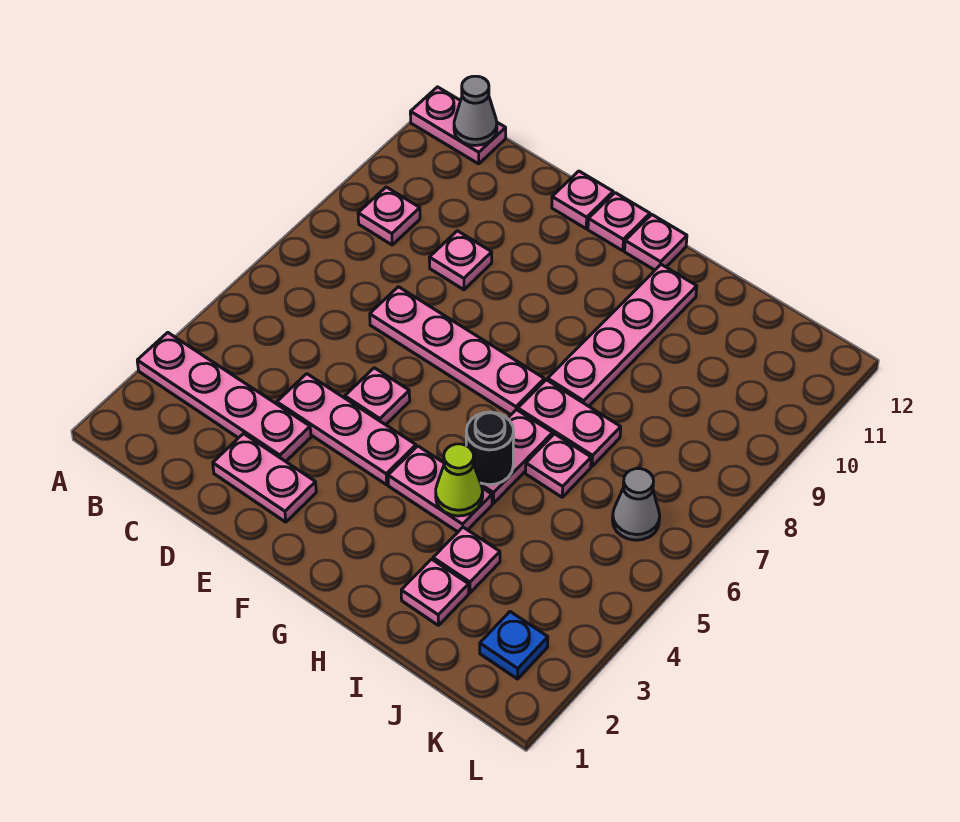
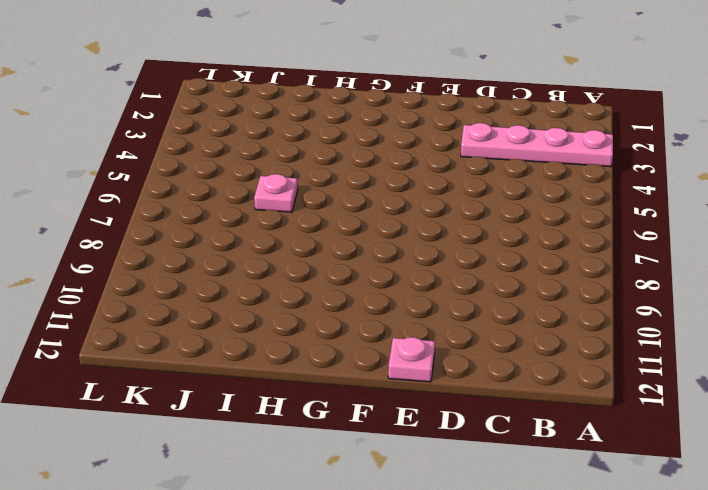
none -> pink 1x2 plate [410,87,506,164]
none -> pink 1x1 plate [358,187,420,245]
none -> pink 1x2 plate [213,434,316,522]

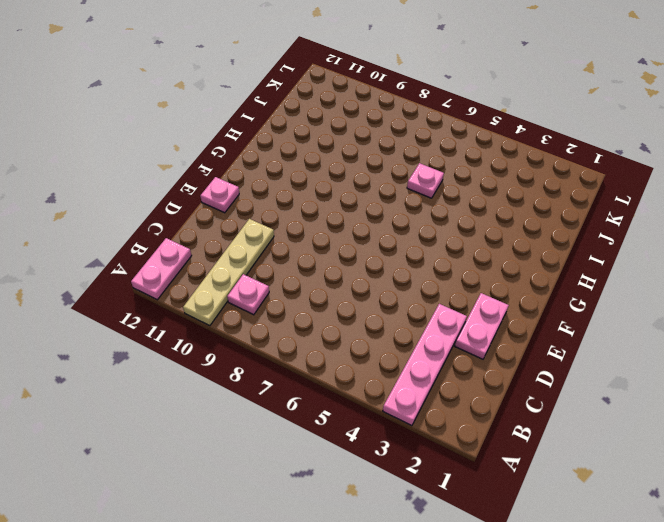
tan 1x4 plate [183,219,274,326] -> none
none -> pink 1x3 plate [277,374,416,485]
none -> pink 1x4 plate [370,287,544,415]
none -> pink 1x1 plate [429,231,492,290]

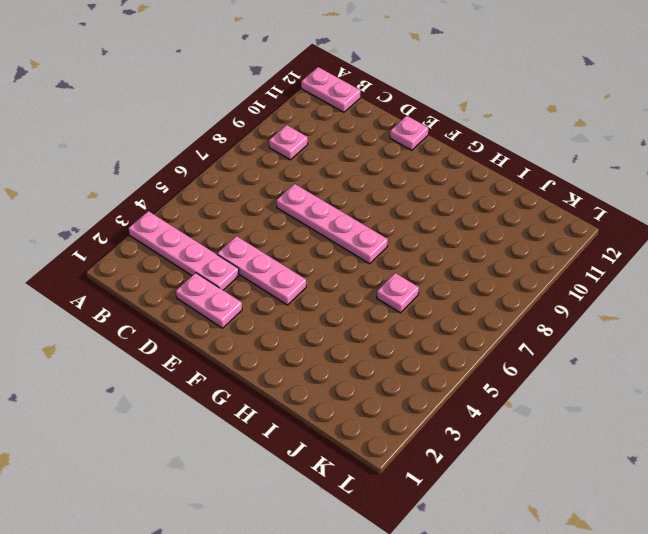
none -> pink 1x1 plate [429,231,492,290]
none -> pink 1x1 plate [345,368,410,425]
none -> pink 1x1 plate [588,193,650,251]

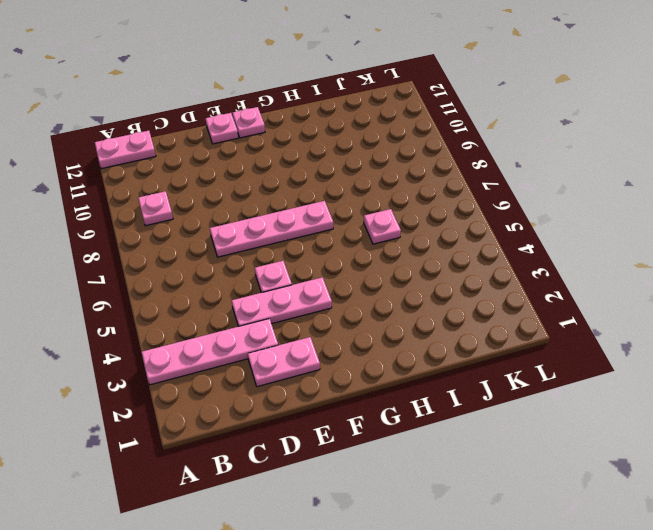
none -> pink 1x1 plate [429,231,492,290]
none -> pink 1x2 plate [388,446,492,532]
none -> pink 1x1 plate [625,215,687,270]

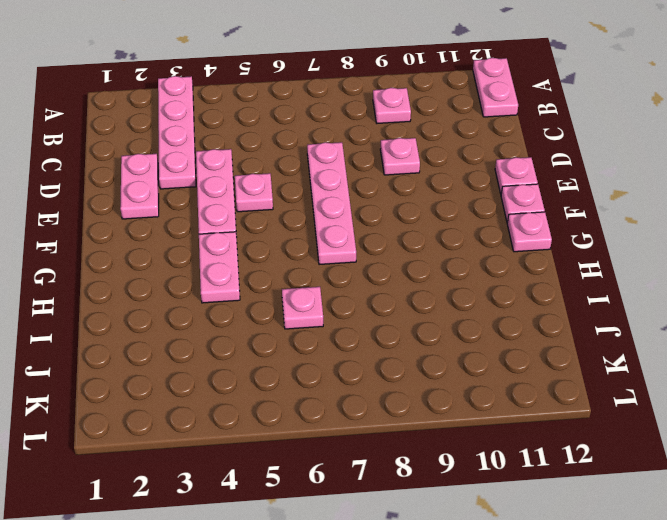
none -> pink 1x2 plate [481,410,553,503]
none -> pink 1x2 plate [518,380,621,466]
none -> pink 1x4 plate [548,264,697,406]

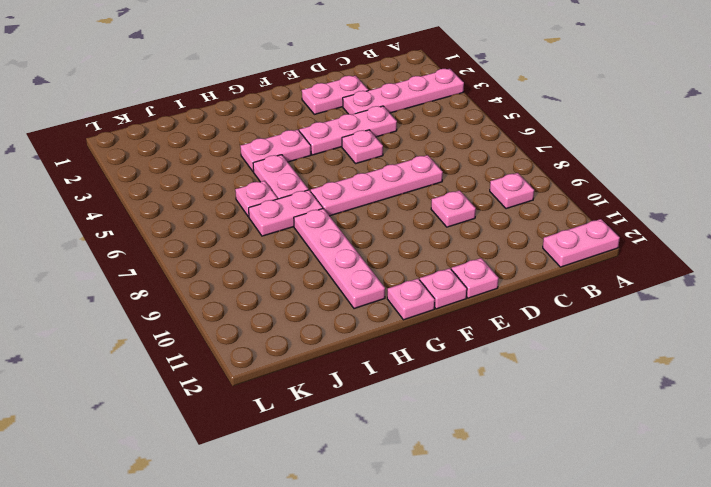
none -> pink 1x1 plate [401,559,469,625]
none -> pink 1x1 plate [433,527,500,593]
none -> blue 1x1 plate [480,612,548,679]

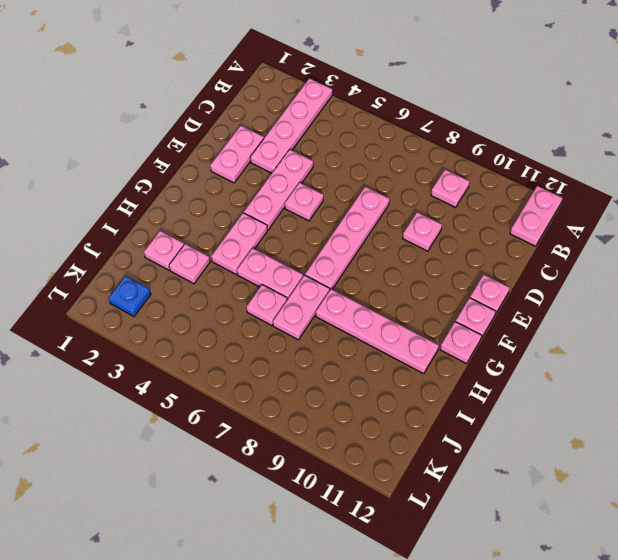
none -> grey 1x1 cone [613,469,660,540]
none -> grey 1x1 cone [454,76,497,145]
none -> lime 1x1 cone [436,444,483,516]

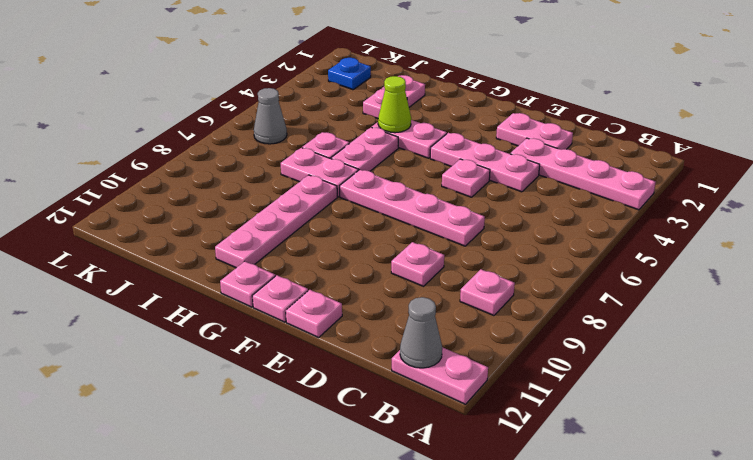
none -> black 1x1 round brick [466,412,514,485]

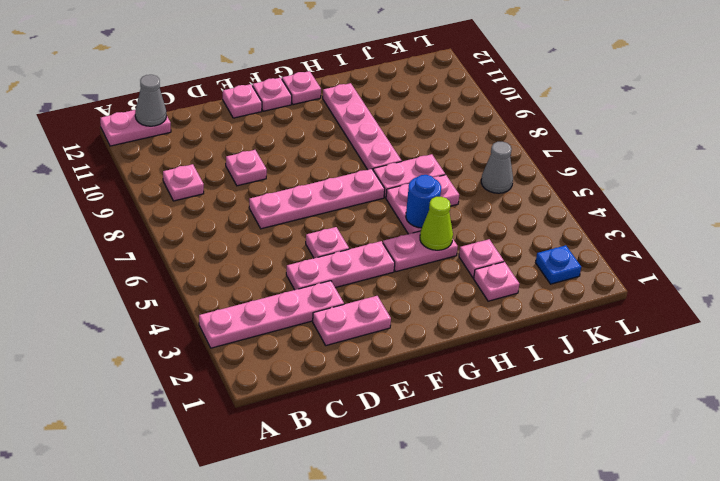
blue 1x1 round brick [406,175,441,228] -> black 1x1 round brick [466,412,514,485]

